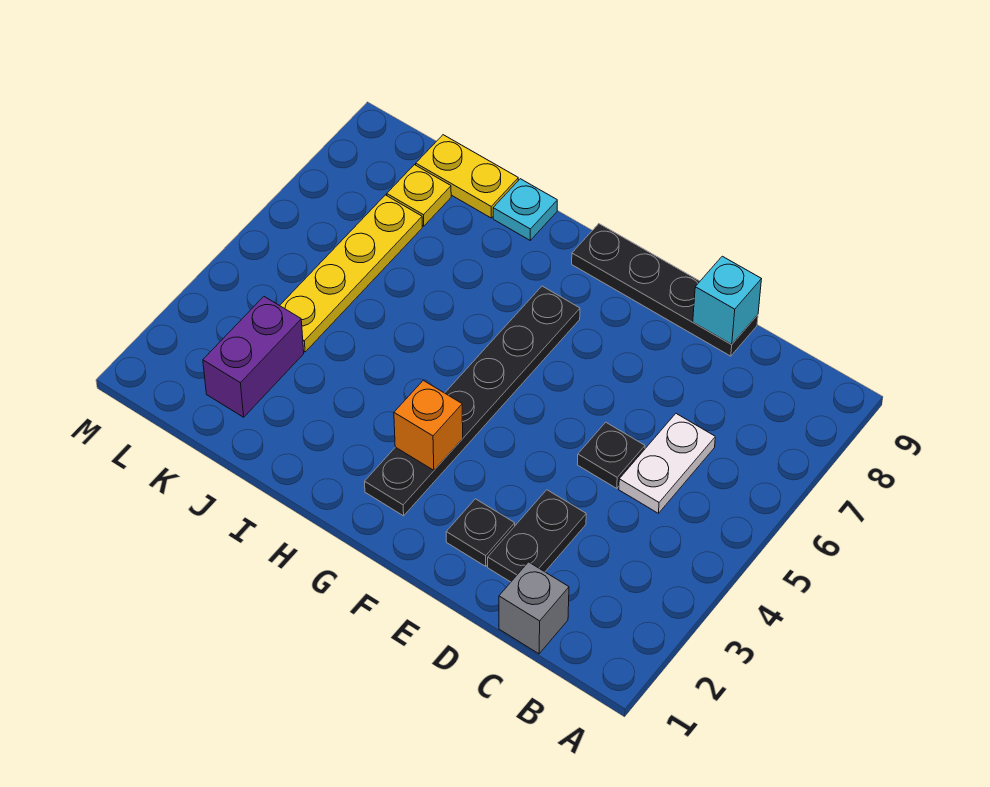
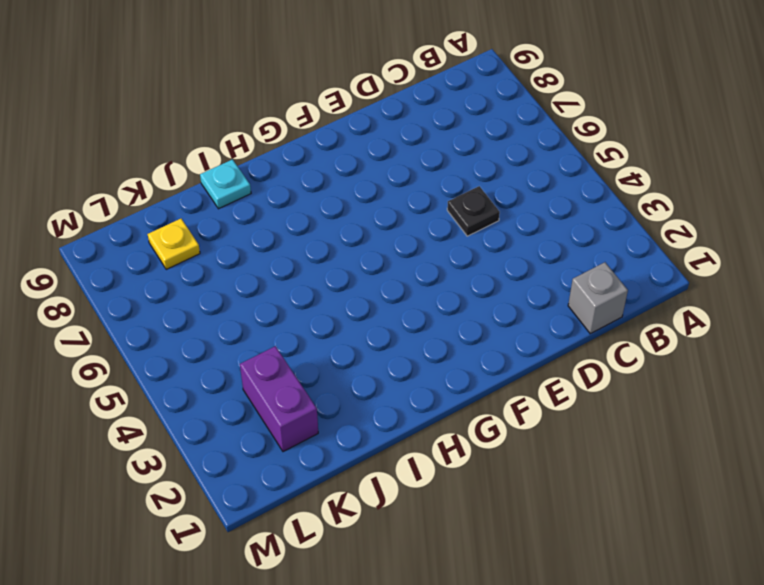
none -> white 1x2 plate [619,414,715,513]
none -> black 1x2 plate [488,490,586,582]
none -> black 1x4 plate [572,224,758,356]

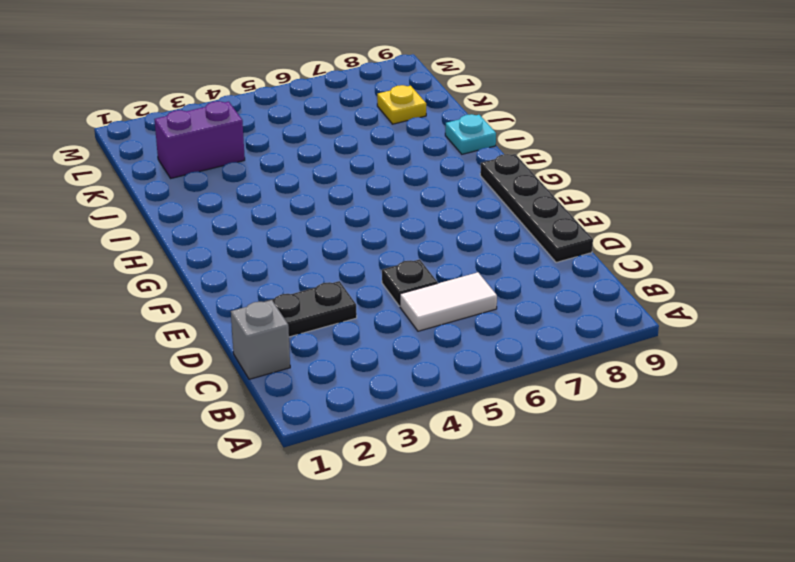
white 1x2 tile [400,272,497,331] -> white 1x2 plate [619,414,715,513]
none -> black 1x1 plate [446,499,515,566]
none -> black 1x6 plate [365,286,580,516]
none -> yellow 1x2 plate [416,135,518,218]

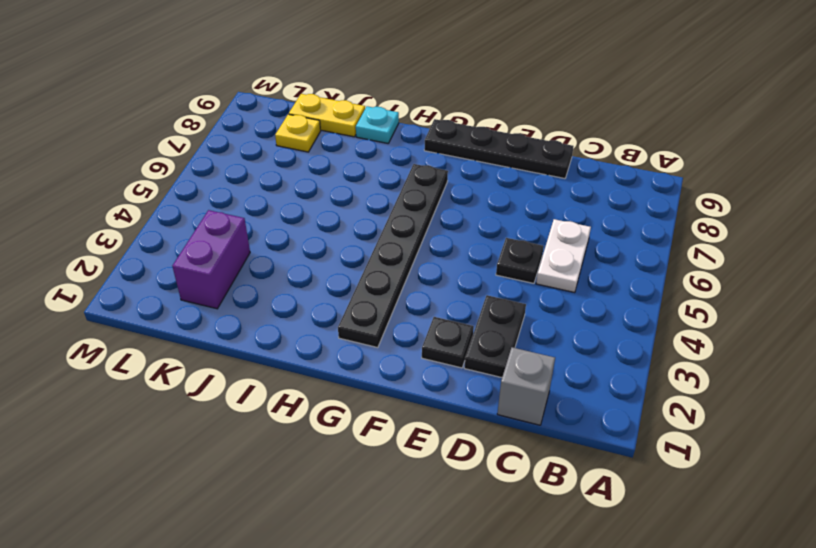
none -> yellow 1x4 plate [280,195,422,352]
none -> cyan 1x1 brick [693,256,761,344]
none -> orange 1x1 brick [394,380,463,470]

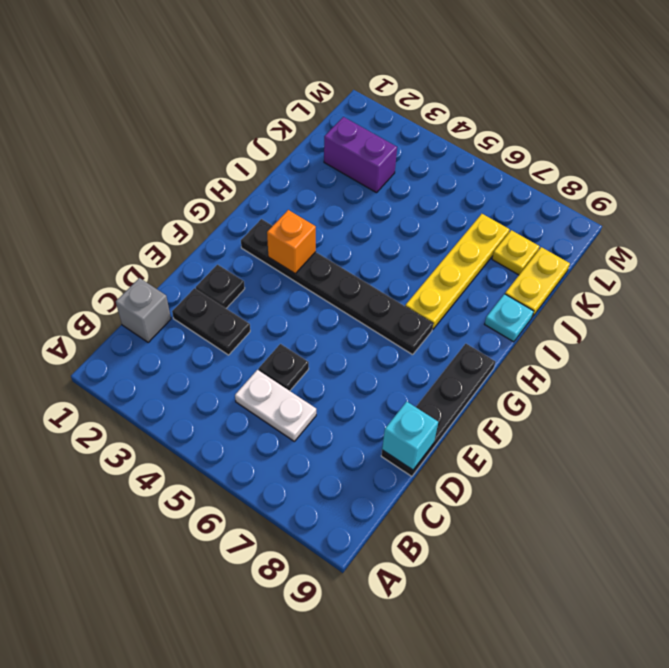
yellow 1x4 plate [405,214,510,330] -> yellow 1x4 plate turned to [280,195,422,352]

